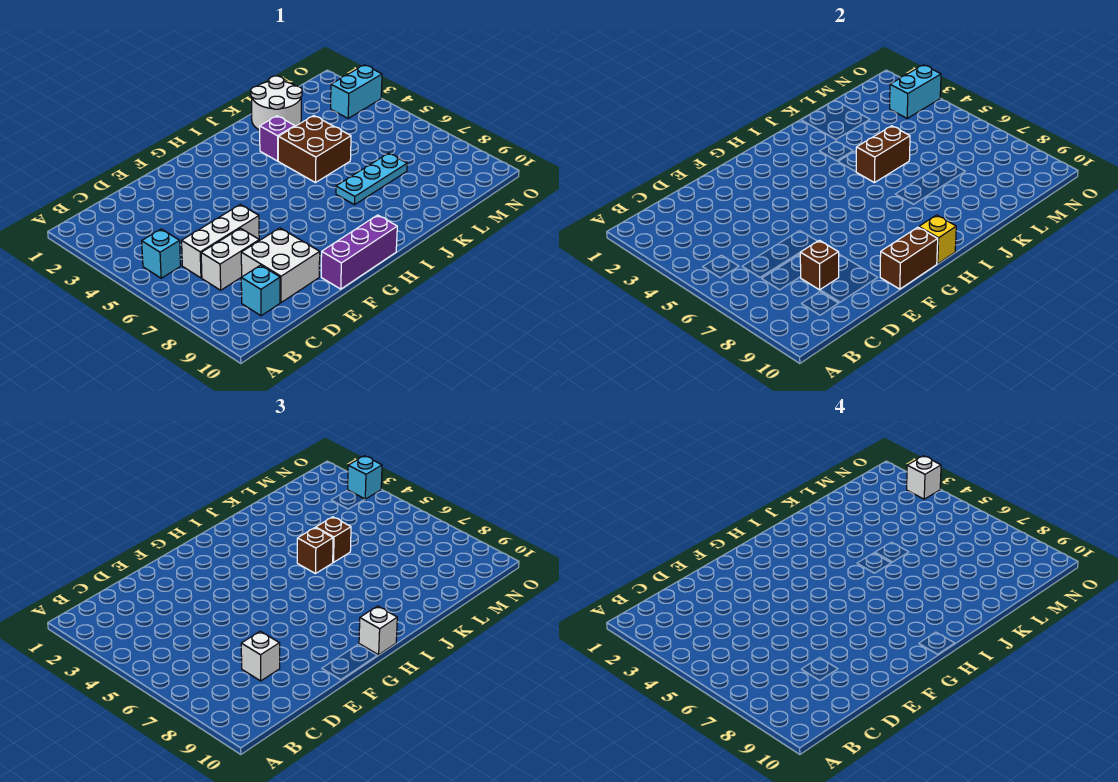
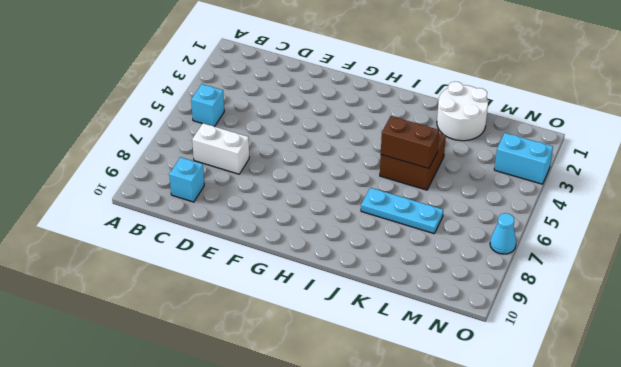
cyan 1x1 cone [490,213,516,254] -> none
none -> white 1x3 brick [182,205,259,278]
none -> white 2x2 brick [241,228,320,302]
none -> purple 1x3 brick [321,215,397,289]

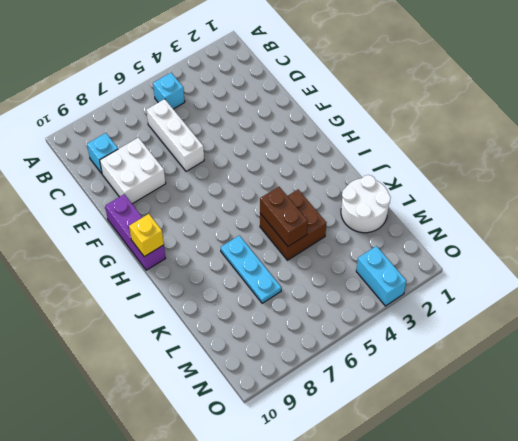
none -> white 1x2 brick [201,228,259,290]
none -> purple 1x1 brick [260,116,295,161]
none -> brown 1x1 brick [800,240,839,290]

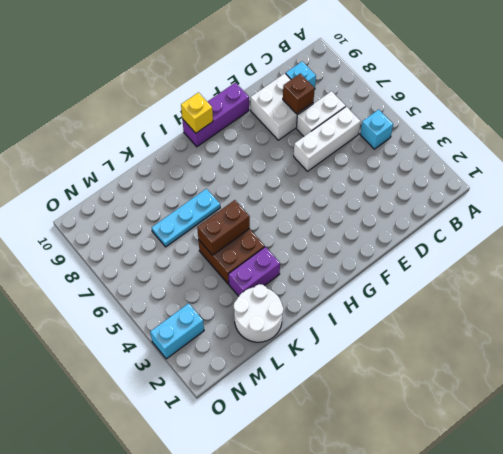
purple 1x2 brick [228,247,280,296] -> purple 1x1 brick [260,116,295,161]
none -> brown 1x2 brick [880,227,938,289]
none -> cyan 1x2 brick [890,65,941,118]
none -> white 1x1 brick [241,631,280,681]

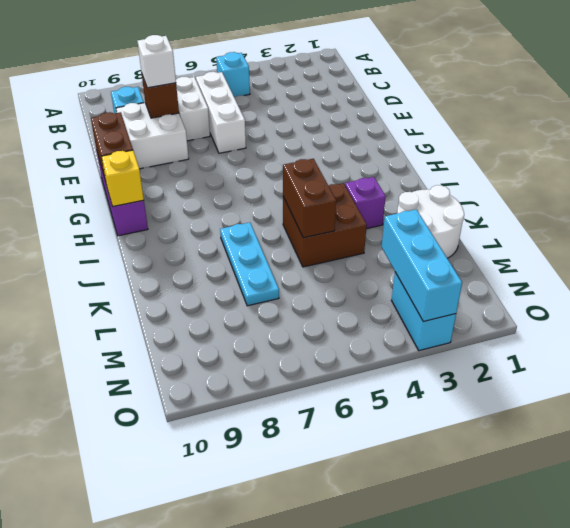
cyan 1x3 brick [382,209,462,322] -> cyan 1x2 brick [890,65,941,118]
none -> white 1x1 brick [359,606,397,655]
none -> brown 1x1 brick [297,528,333,574]
none -> brown 1x1 brick [316,517,351,562]

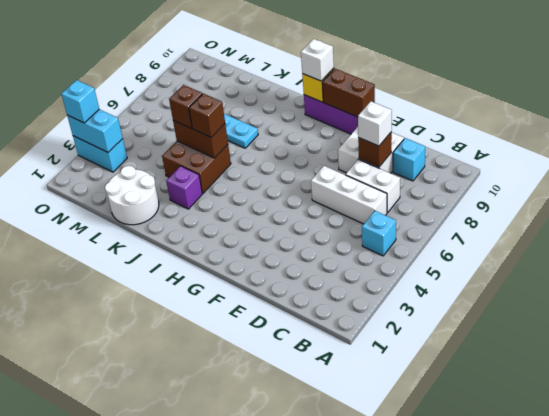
none -> white 1x1 brick [907,456,941,499]

